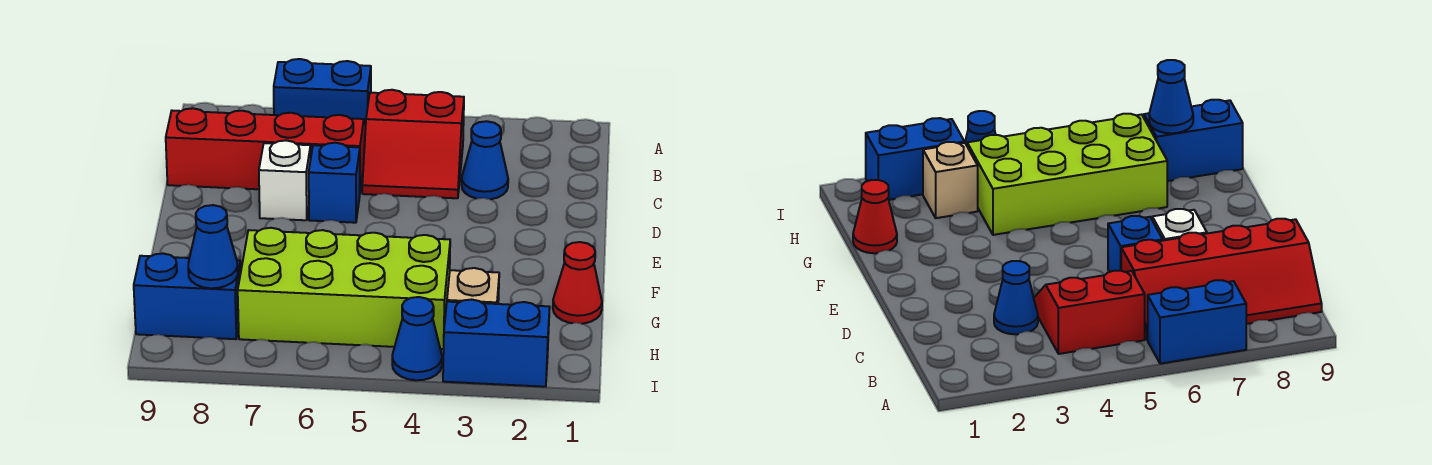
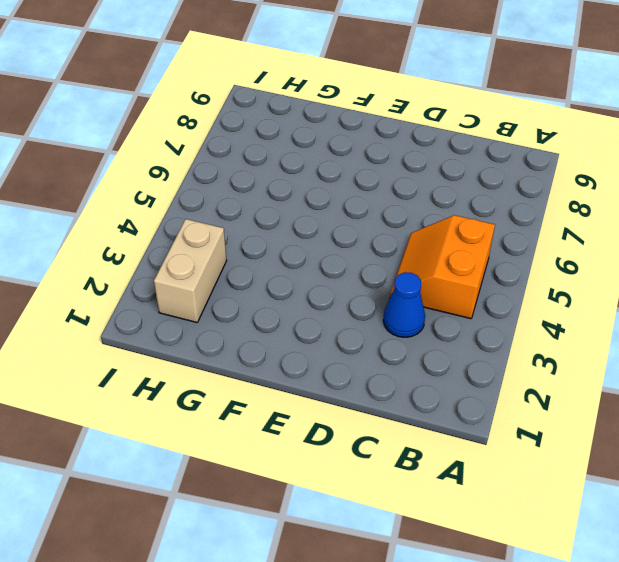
orange 2x2 slope [390,215,495,319] -> red 2x2 slope [362,90,464,198]
tan 1x2 brick [154,219,227,322] -> tan 1x1 brick [447,268,499,304]
none -> blue 1x2 brick [274,59,371,125]
none -> red 2x4 slope [166,108,366,190]
none -> blue 1x1 brick [309,143,360,223]

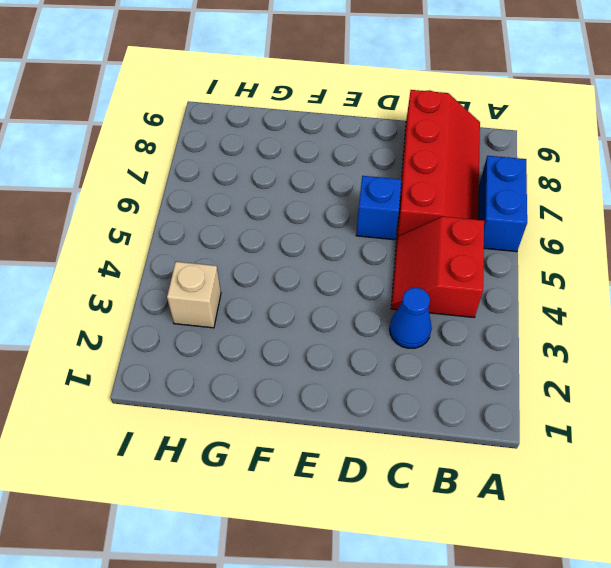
none -> white 1x1 brick [259,141,311,220]
none -> red 1x1 cone [553,242,602,324]
none -> lime 2x4 brick [238,228,450,349]

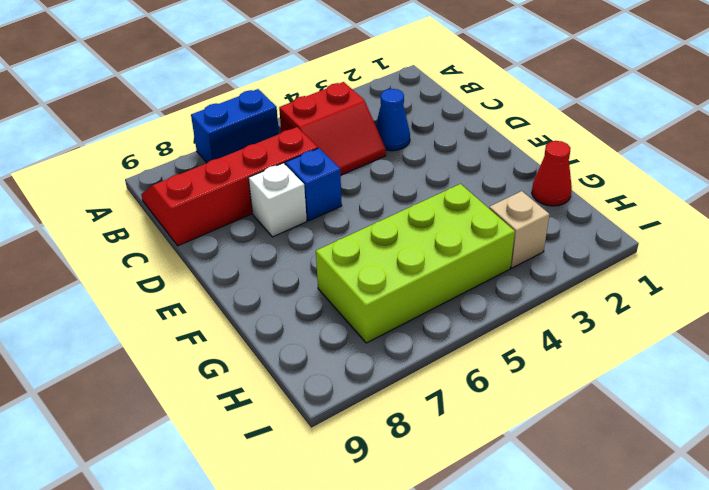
none -> blue 1x2 brick [134,253,241,339]
none -> blue 1x2 brick [443,300,550,387]
none -> blue 1x1 cone [392,297,442,380]

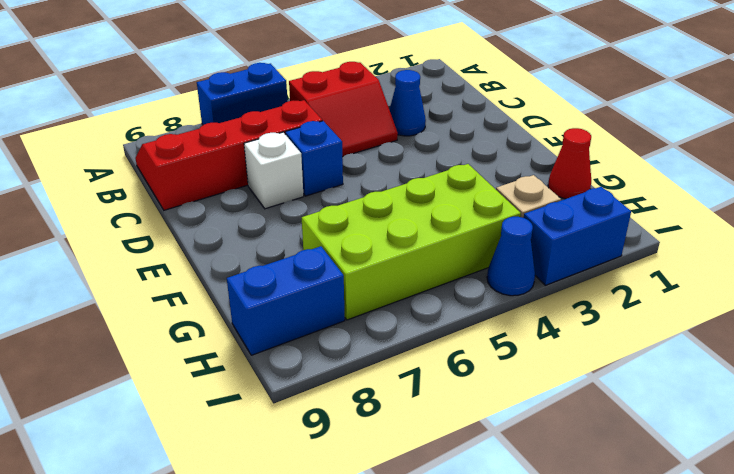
none -> blue 1x1 cone [188,205,238,288]

